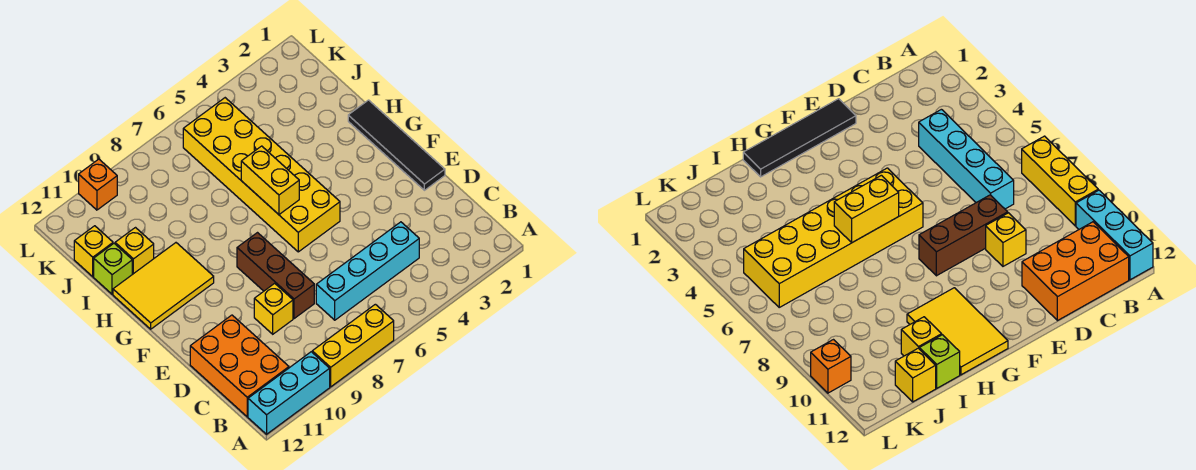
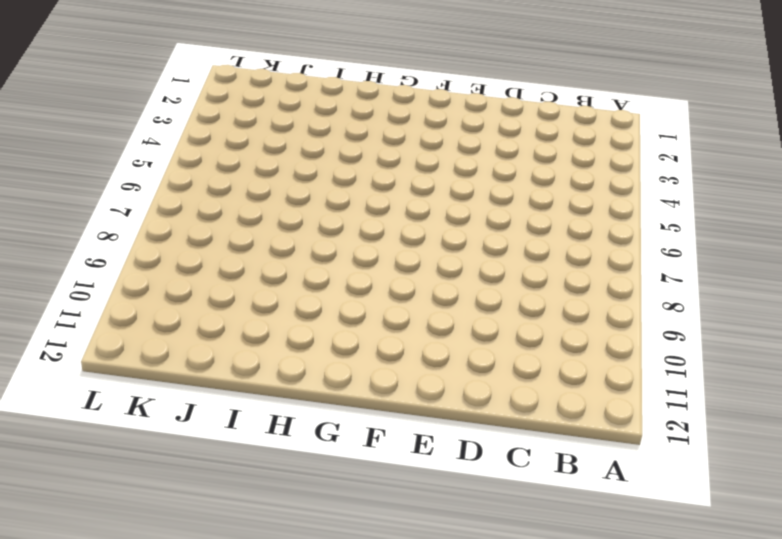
none -> yellow 1x3 brick [312,304,394,387]
none -> cyan 1x3 brick [248,352,330,434]
none -> orange 2x3 brick [190,315,289,417]

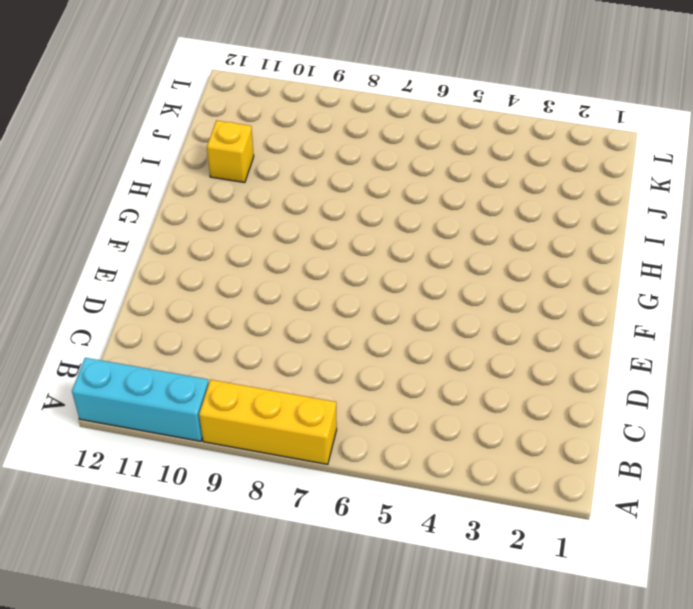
none -> orange 2x3 brick [190,315,289,417]
none -> cyan 1x4 brick [316,222,419,320]
none -> brown 1x3 brick [237,233,314,319]

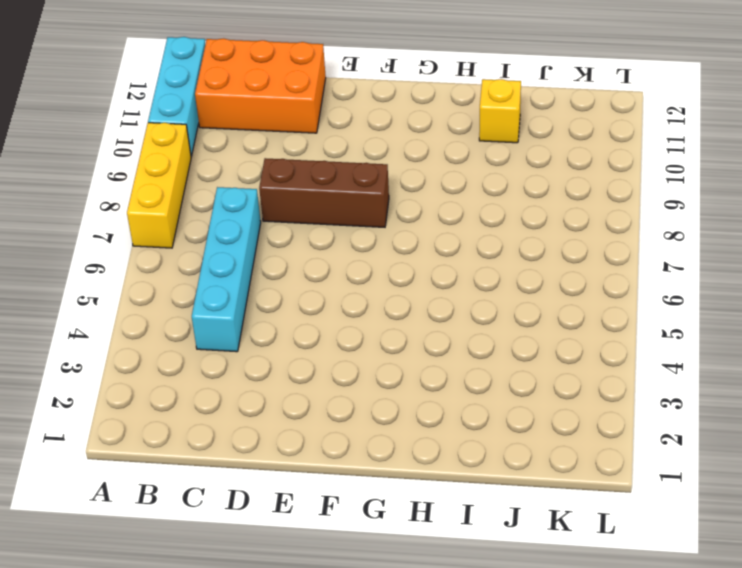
none -> yellow 1x1 brick [254,283,293,334]
none -> black 1x4 tile [348,100,445,190]
none -> yellow 2x6 brick [183,98,340,252]

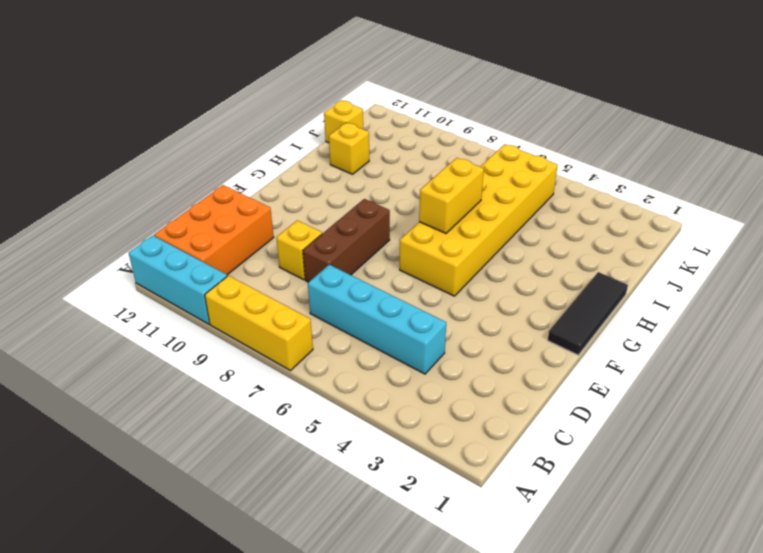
black 1x3 tile [548,272,628,355] -> black 1x4 tile [348,100,445,190]
none -> yellow 2x3 tile [113,243,214,329]
none -> lime 1x1 brick [94,244,132,294]
none -> orange 1x1 brick [79,159,117,210]

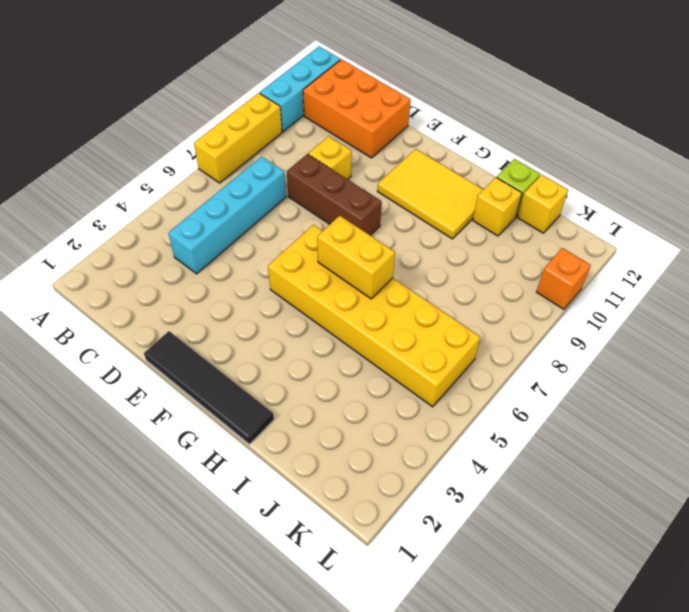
yellow 2x3 tile [377,149,483,239] -> yellow 2x3 tile turned to [113,243,214,329]

